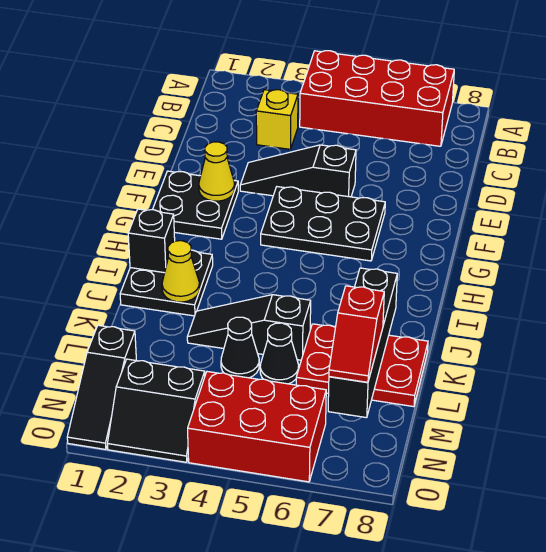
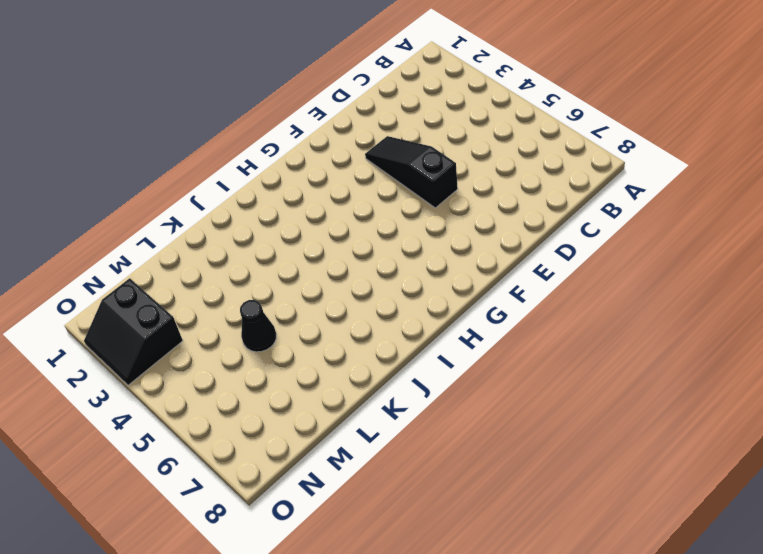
none -> red 2x4 brick [300,51,454,146]
none -> yellow 1x1 brick [256,90,298,149]
none -> black 2x2 plate [153,171,238,239]

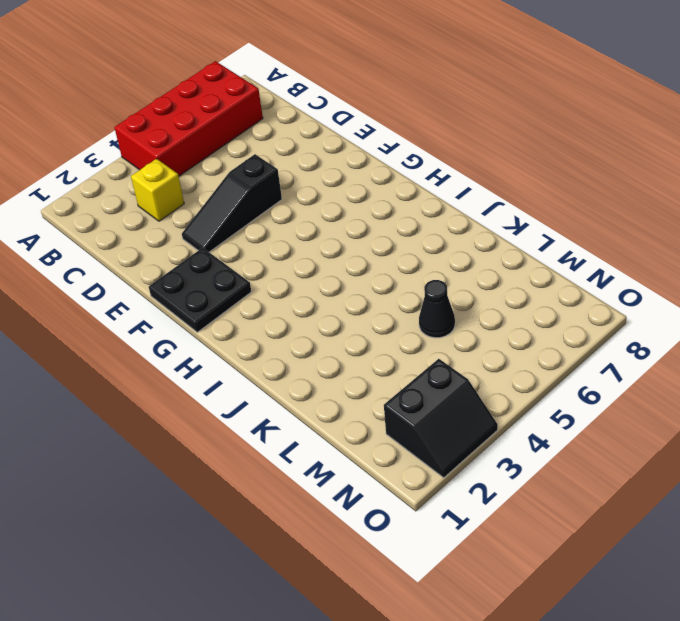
none -> black 2x3 plate [261,187,385,261]
none -> black 2x2 plate [120,250,213,316]
none -> black 1x3 slope [187,295,311,360]

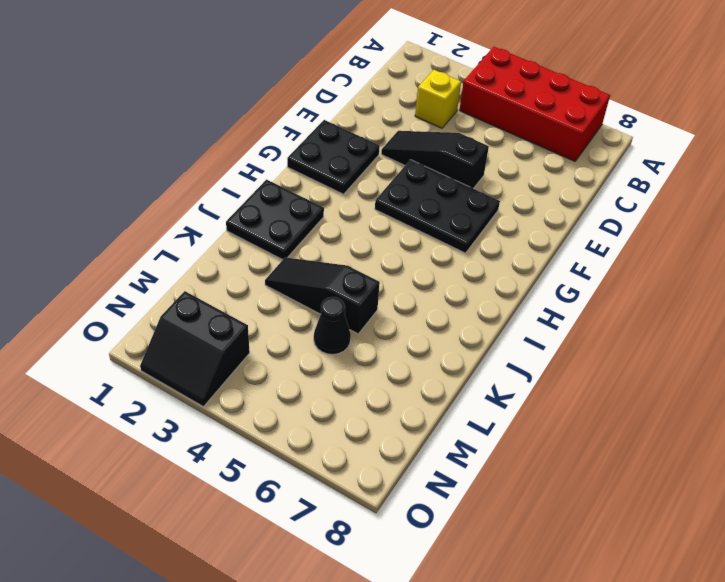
none -> red 2x3 plate [296,324,428,407]
none -> black 1x1 cone [221,317,259,378]
none -> black 1x3 slope [67,325,136,449]

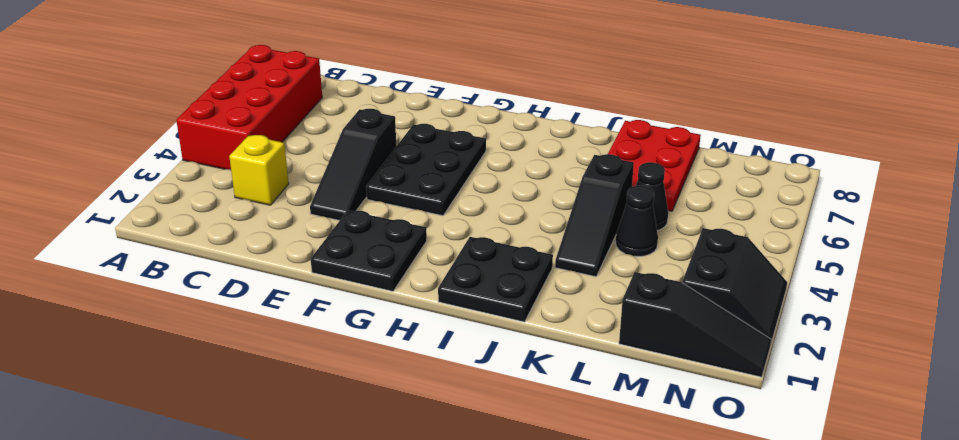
none -> red 2x3 brick [188,372,326,482]
none -> yellow 1x1 cone [199,142,235,201]
none -> black 1x1 brick [128,209,175,273]

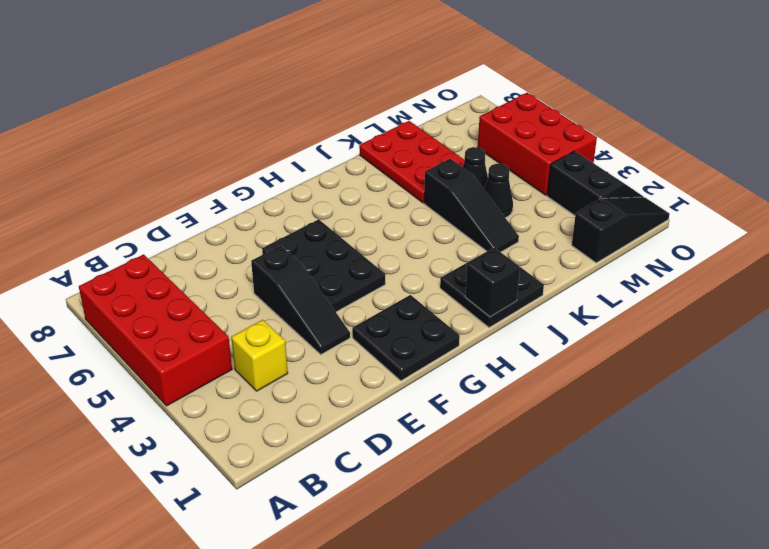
none -> yellow 1x1 cone [199,142,235,201]
none -> yellow 1x1 cone [162,241,200,302]
none -> black 1x4 brick [328,268,397,418]

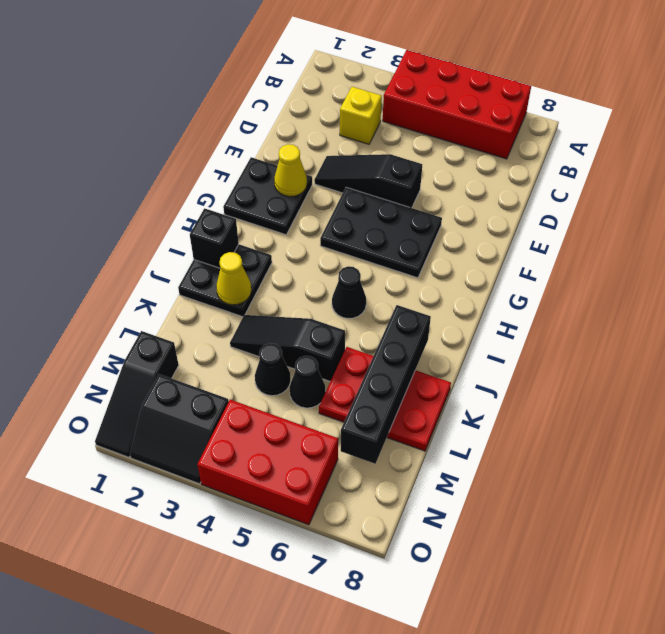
black 1x1 cone [332,266,366,318] -> none
none -> red 1x2 slope [329,286,384,382]

